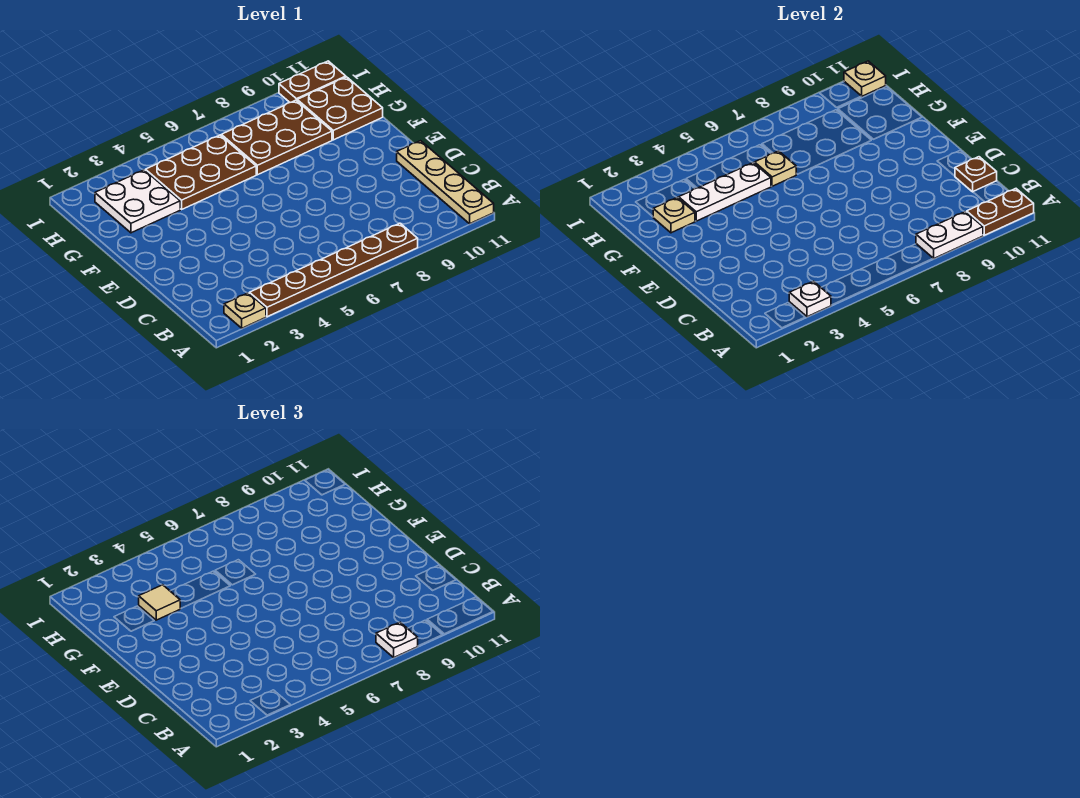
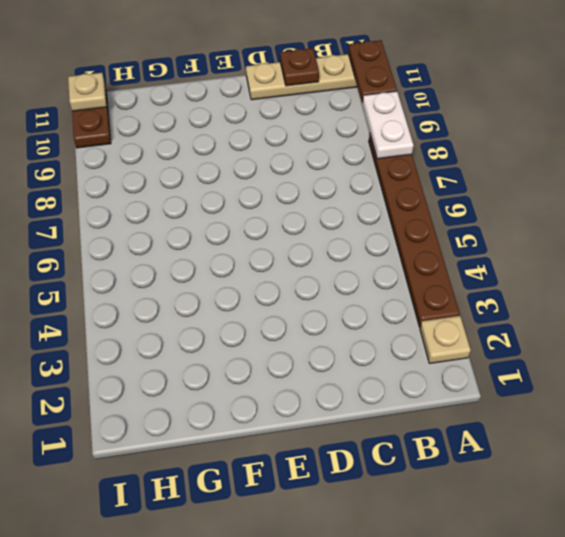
none -> white 2x2 plate [95,170,180,233]
none -> brown 2x3 plate [145,135,256,209]
none -> brown 2x3 plate [221,100,332,175]

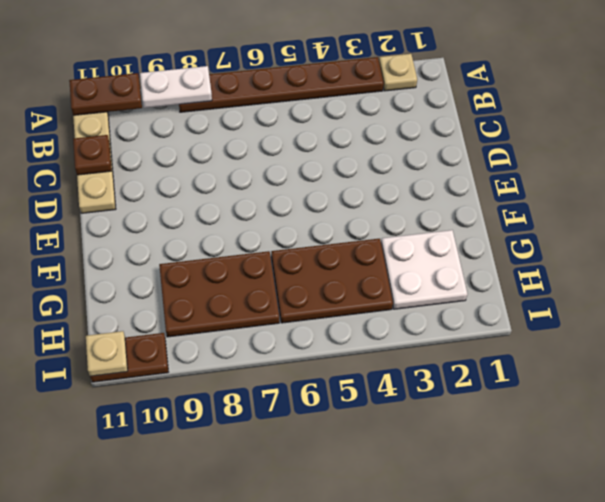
none -> brown 2x2 plate [297,77,383,140]
none -> white 1x1 plate [789,281,831,317]
none -> tan 1x1 plate [653,197,695,233]

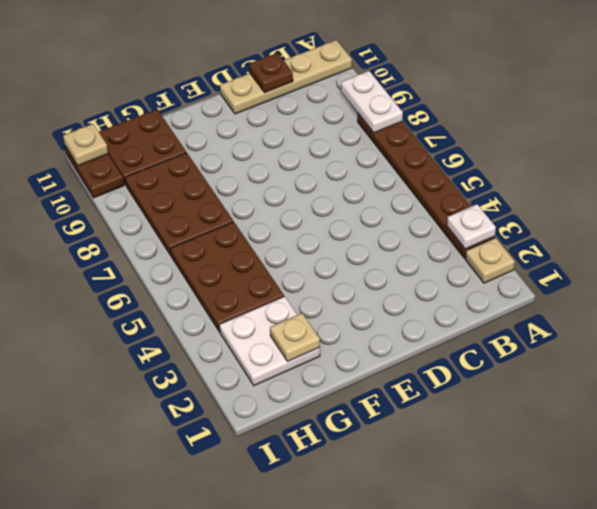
none -> brown 1x2 plate [967,189,1034,235]
none -> white 1x3 plate [679,163,771,221]
none -> tan 1x1 plate [755,151,796,186]

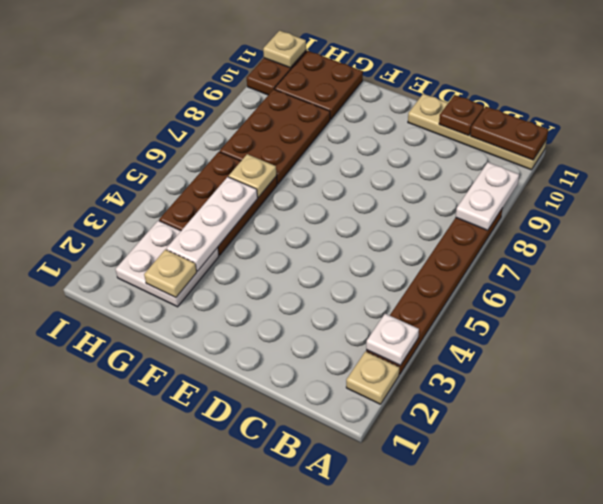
brown 1x2 plate [470,107,548,160] -> brown 1x2 plate turned to [967,189,1034,235]
none -> white 1x1 plate [376,622,418,657]
none -> tan 1x1 tile [139,585,180,620]

